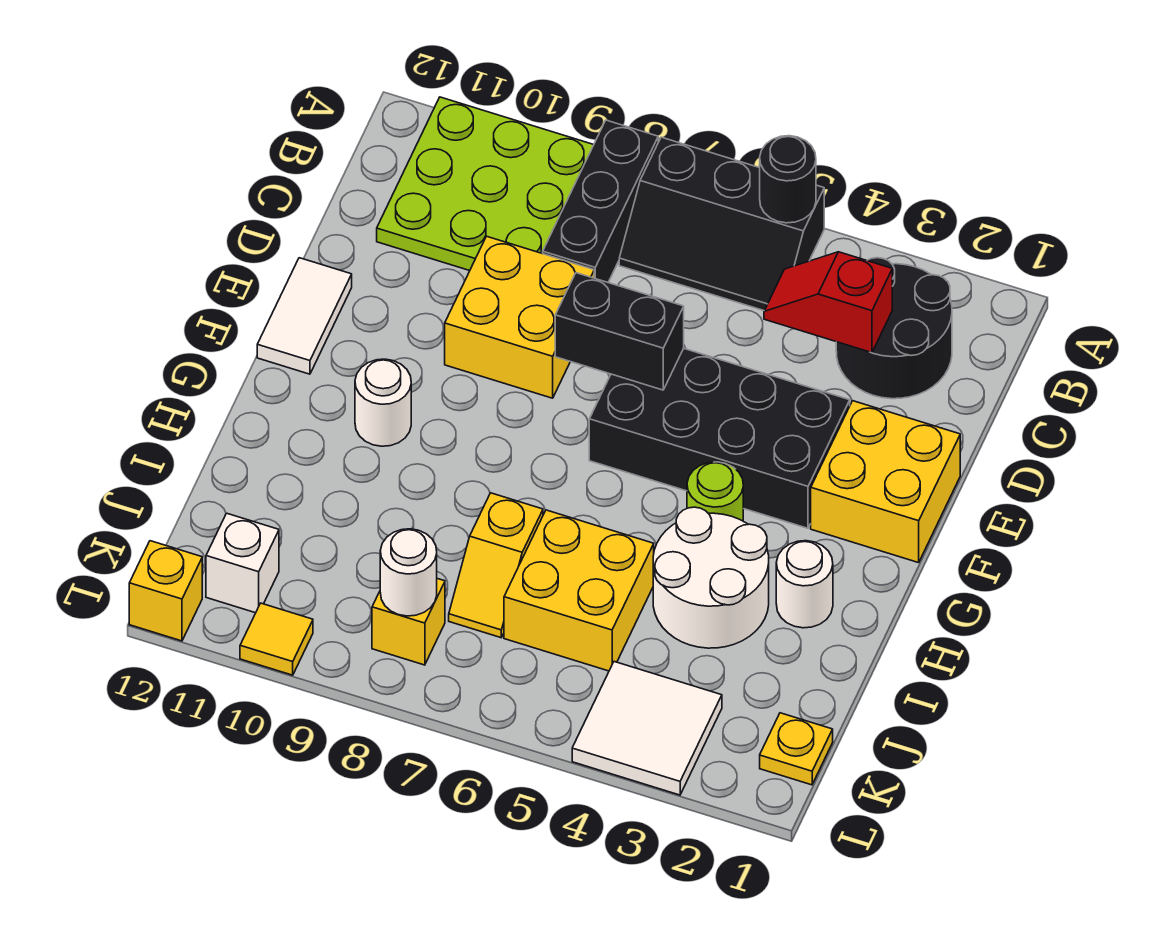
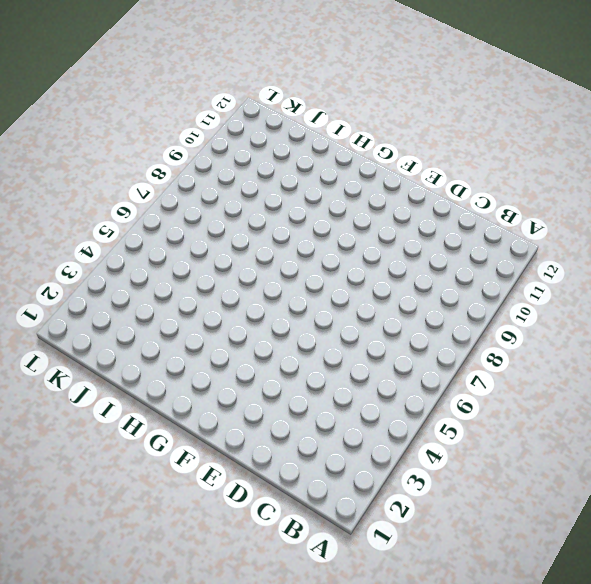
none -> black 2x3 slope [619,137,824,311]
none -> black 1x3 brick [543,120,658,282]
none -> lime 3x3 plate [377,97,593,271]

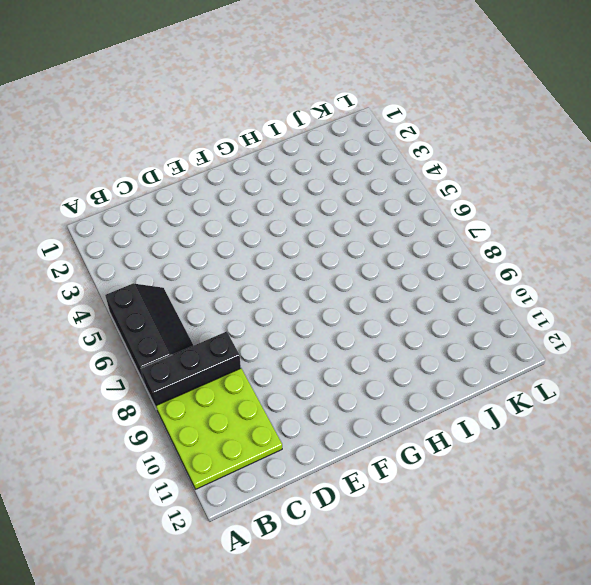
none -> black 2x2 round brick [836,258,952,399]
none -> yellow 2x2 brick [445,236,594,398]
none -> yellow 2x2 brick [811,401,960,563]

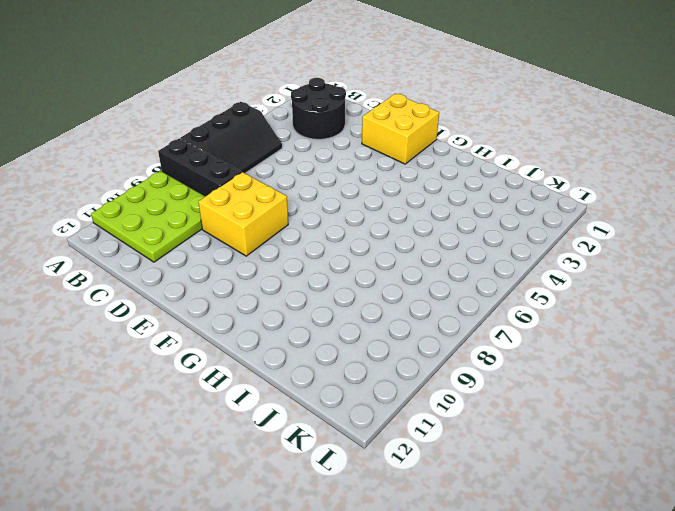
none -> black 2x4 brick [589,348,850,528]
none -> white 1x2 tile [257,258,352,374]
none -> lime 1x1 round brick [687,462,743,521]

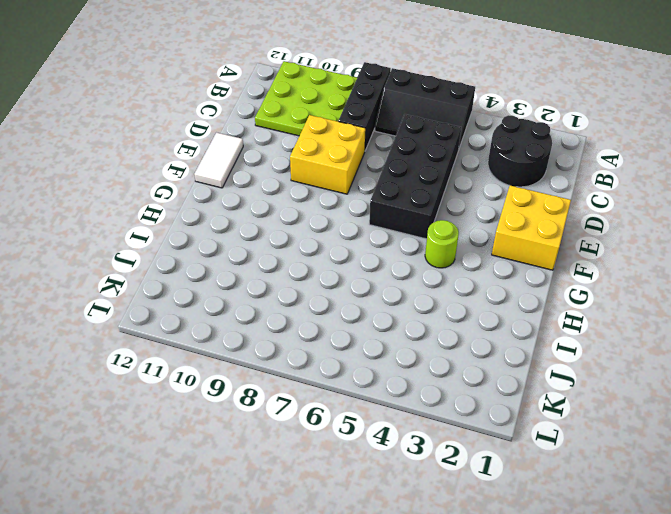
black 2x4 brick [369,114,461,239] -> black 2x4 brick turned to [589,348,850,528]
none -> white 1x1 round brick [355,359,411,446]
none -> white 1x1 round brick [776,541,833,628]
none -> white 2x2 round brick [653,507,769,648]

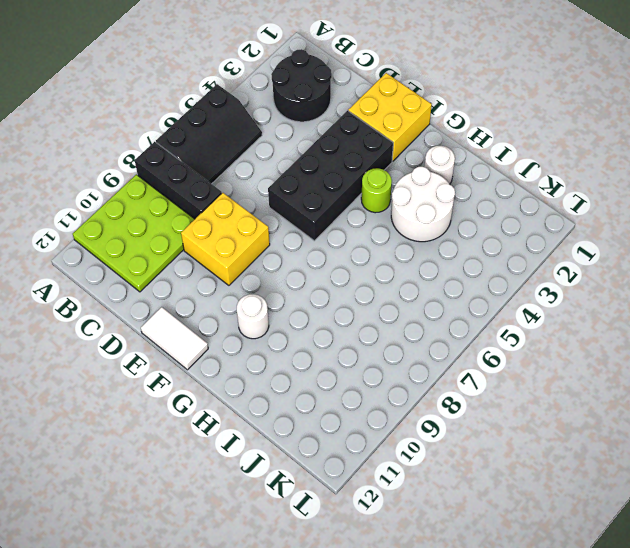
none -> yellow 2x2 brick [504,510,654,671]
none -> yellow 1x2 slope [449,493,543,638]
none -> yellow 1x1 plate [760,713,833,785]

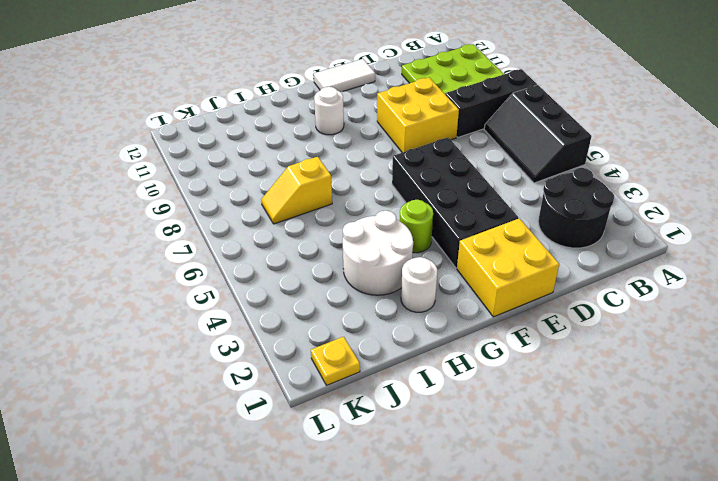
none -> yellow 2x2 brick [504,510,654,671]
none -> white 2x2 tile [572,662,722,795]
none -> yellow 1x1 brick [372,579,445,665]

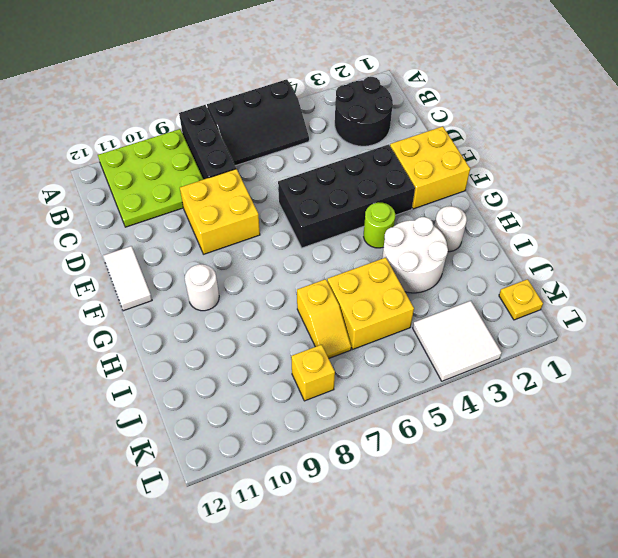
none -> white 1x1 brick [206,513,279,613]
none -> yellow 1x1 tile [240,603,313,675]
none -> yellow 1x1 brick [129,541,202,641]

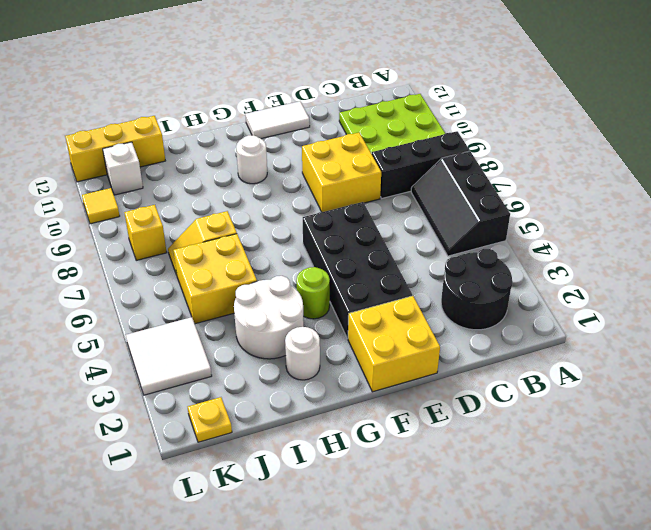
yellow 1x3 brick [65,116,165,182] -> yellow 1x1 brick [129,541,202,641]
none -> black 1x1 round brick [760,136,816,223]
none -> red 1x2 slope [764,252,892,353]
none -> black 1x2 brick [555,273,684,390]

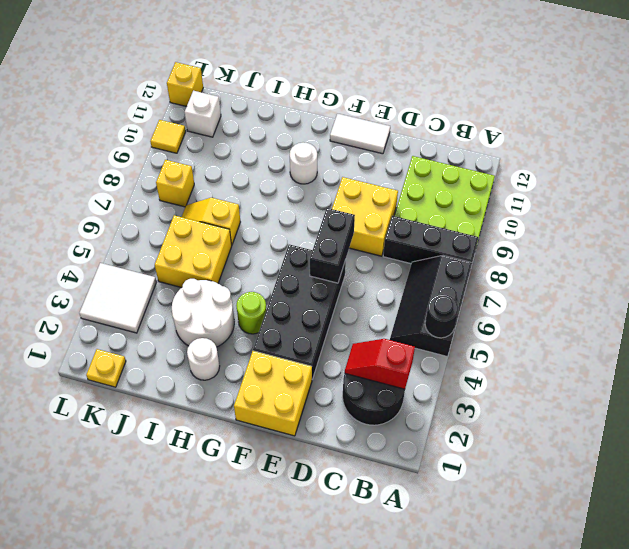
red 1x2 slope [345,339,415,389] -> red 1x2 slope turned to [764,252,892,353]
none -> white 1x1 round brick [380,529,437,616]

